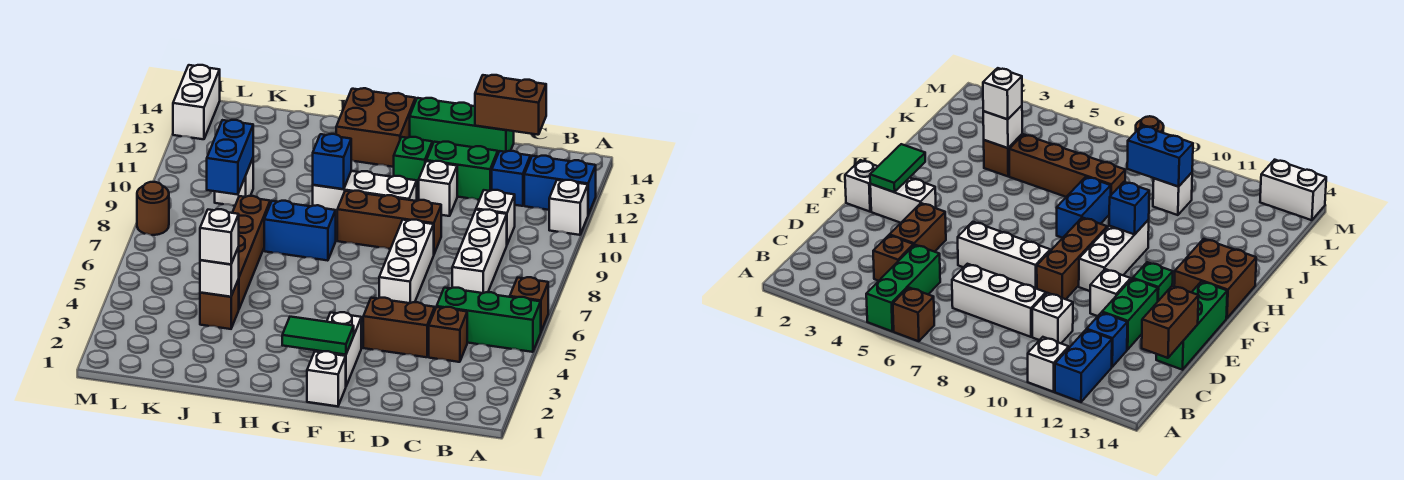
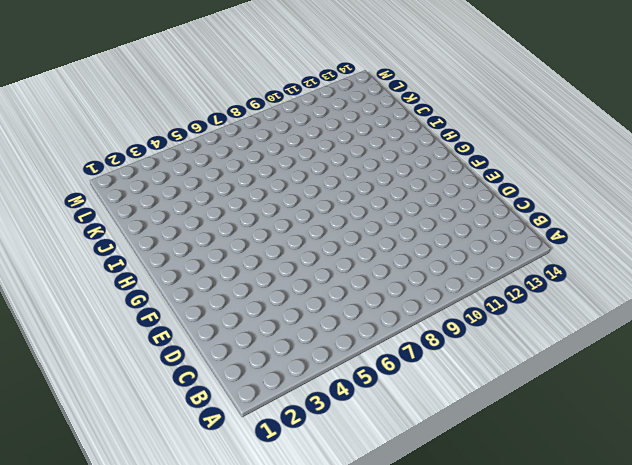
none -> green 1x3 brick [437,288,541,352]
none -> brown 1x1 brick [510,277,548,331]
none -> white 1x1 brick [549,180,588,235]
none -> blue 1x2 brick [524,156,596,215]

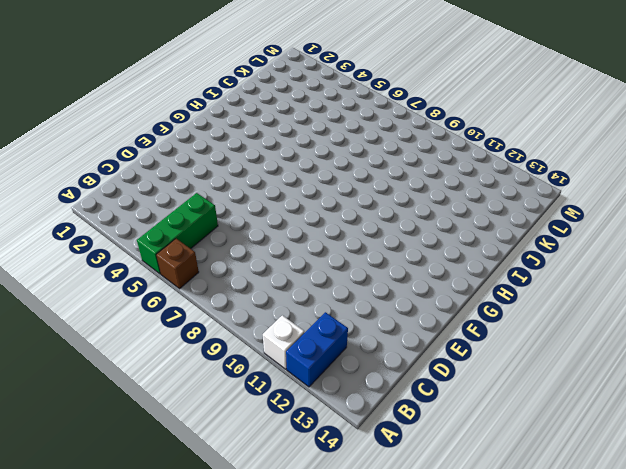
none -> brown 1x1 brick [429,307,467,362]
none -> white 1x3 brick [452,209,507,293]
none -> white 1x1 brick [476,190,515,244]
none -> blue 1x1 brick [492,151,530,206]

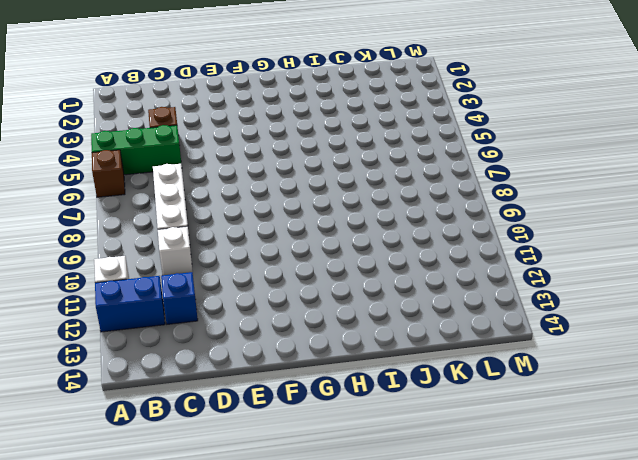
none -> brown 1x2 brick [363,298,435,357]
none -> green 1x2 brick [426,142,498,200]
none -> green 1x3 brick [410,98,514,153]
none -> white 1x3 brick [379,220,434,303]

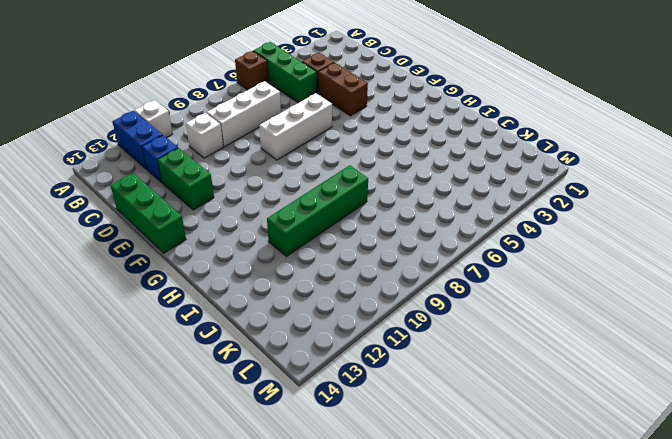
green 1x4 brick [267,165,368,256] -> blue 1x2 brick [264,201,336,261]
none -> brown 1x3 brick [337,191,441,254]
none -> white 1x1 brick [419,161,457,216]
none -> white 1x1 brick [307,351,346,406]
none -> white 1x2 brick [315,312,361,386]

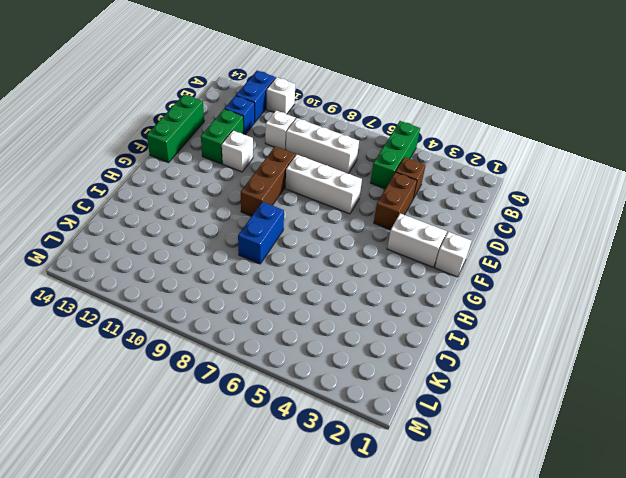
none -> brown 1x1 brick [510,277,548,331]
none -> white 1x3 brick [313,171,417,221]
none -> green 1x1 brick [394,137,432,191]
none -> brown 2x2 brick [336,88,416,167]

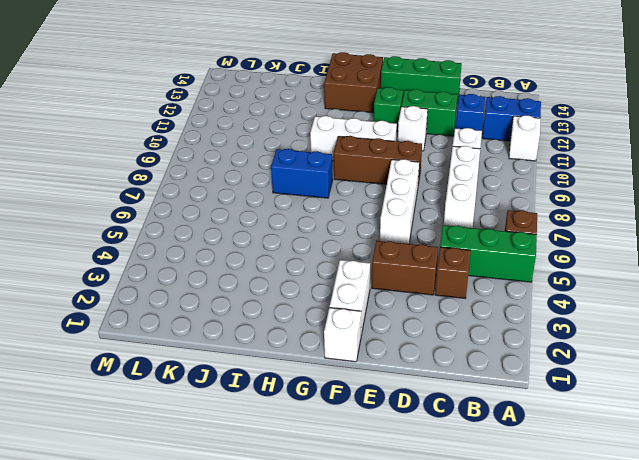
none -> brown 1x1 brick [200,279,239,329]
none -> brown 1x4 brick [232,196,270,309]
none -> white 1x1 brick [215,159,253,206]
none -> brown 1x1 round brick [137,182,169,235]

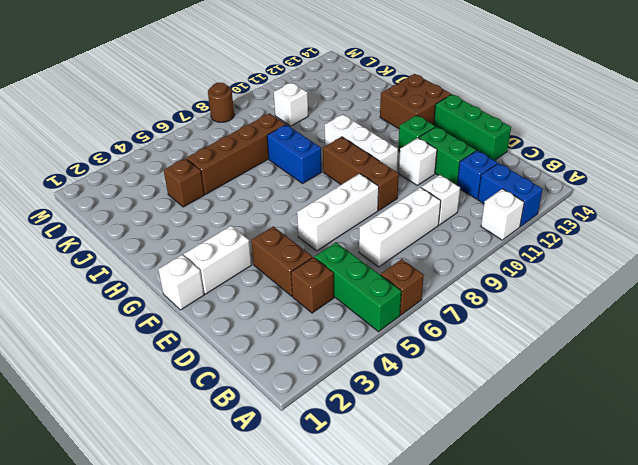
none -> white 1x2 brick [173,65,220,139]
none -> brown 1x2 brick [475,75,546,135]
none -> green 1x2 tile [282,317,354,355]
none -> blue 1x1 brick [313,134,351,189]

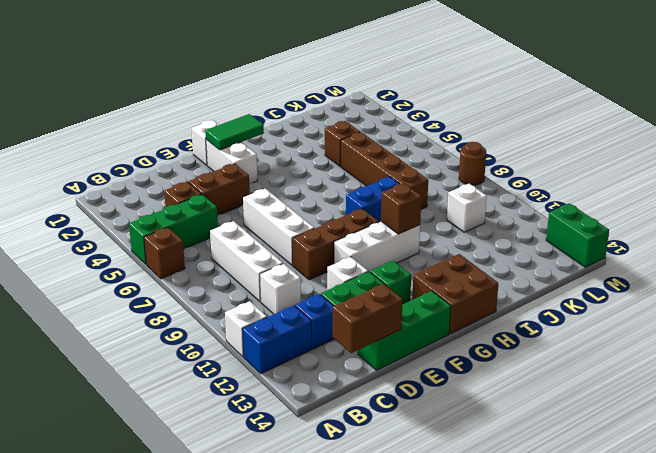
brown 1x1 brick [381,183,422,234] -> blue 1x1 brick [313,134,351,189]
green 1x2 brick [546,203,609,267] -> white 1x2 brick [173,65,220,139]
none -> white 1x1 brick [200,247,239,297]
none -> blue 1x2 brick [207,120,253,195]
none -> white 1x1 brick [200,209,239,264]

